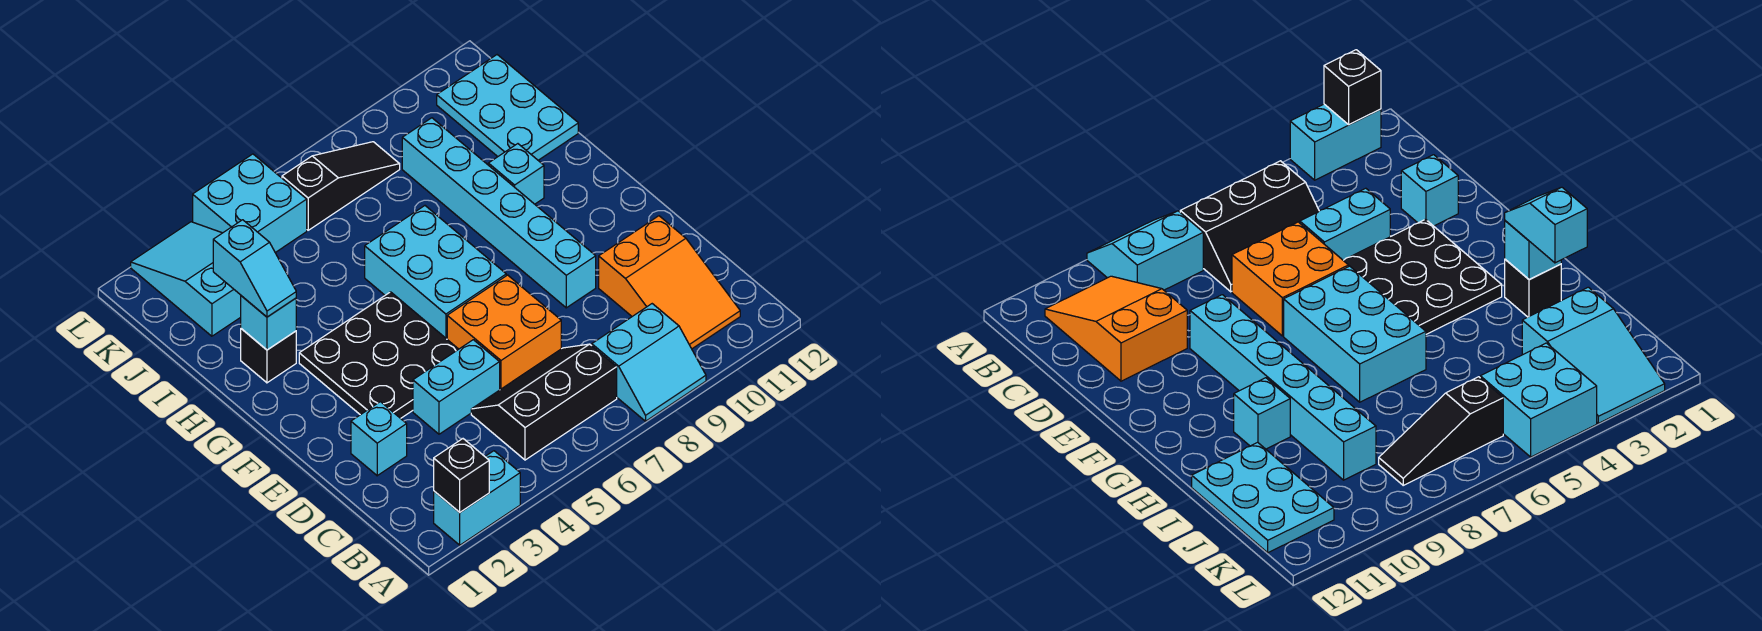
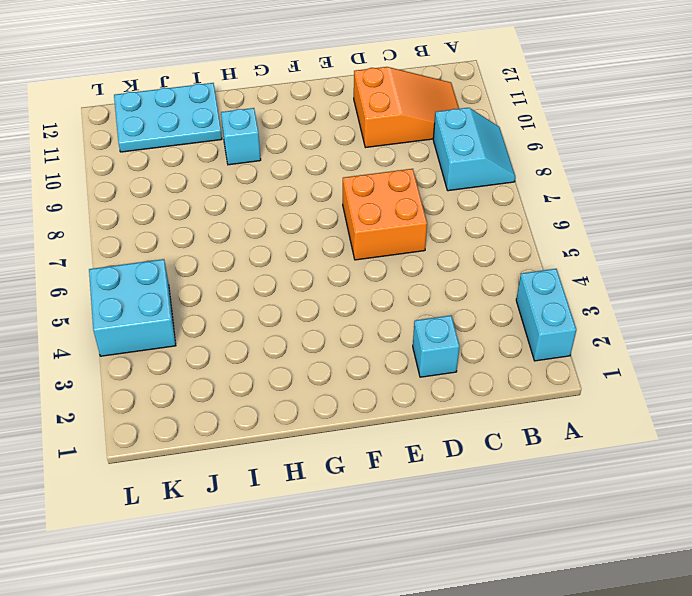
none -> black 2x3 slope [471,344,617,460]
none -> cyan 1x2 brick [413,340,500,434]
none -> black 3x3 plate [299,292,458,418]

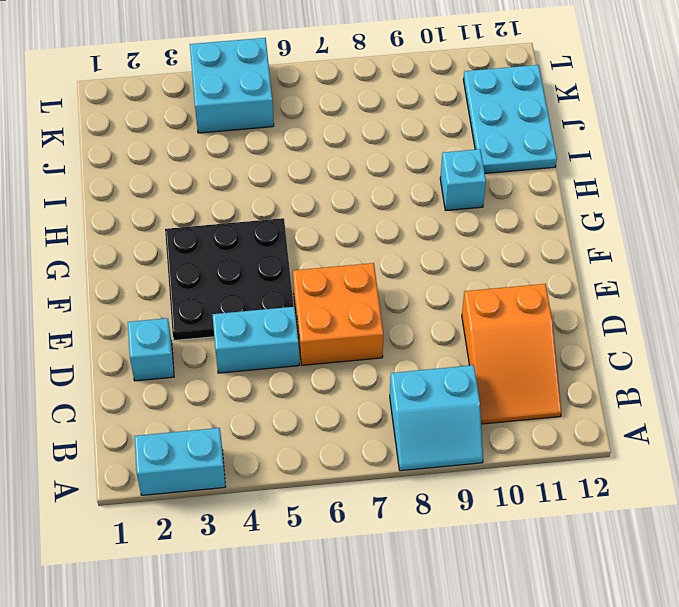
none -> black 2x3 slope [471,344,617,460]
none -> cyan 1x6 brick [402,118,596,308]
none -> cyan 2x3 brick [365,206,506,339]

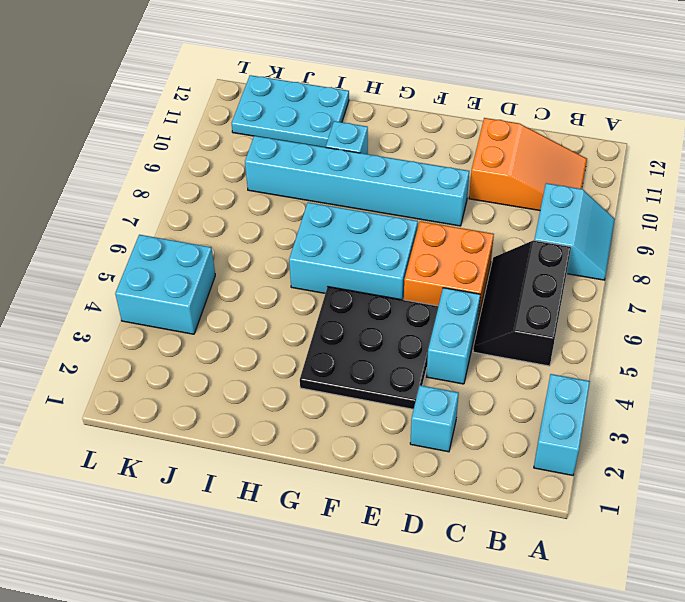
none -> black 1x1 brick [241,329,296,383]
none -> cyan 2x3 slope [131,222,241,336]
none -> black 1x3 slope [282,142,400,230]

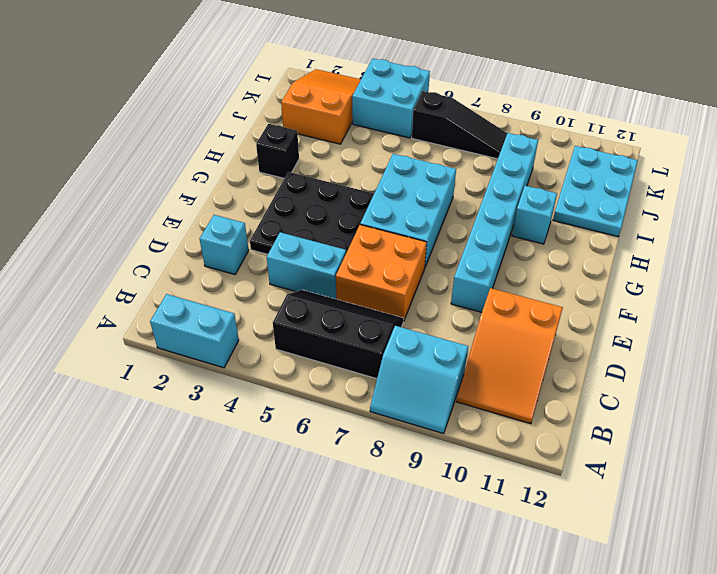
orange 2x3 slope [281,69,361,144] -> cyan 2x3 slope [131,222,241,336]
none -> black 1x1 brick [434,439,489,512]
none -> cyan 1x1 brick [241,296,296,350]
none -> cyan 1x2 slope [213,220,296,317]

